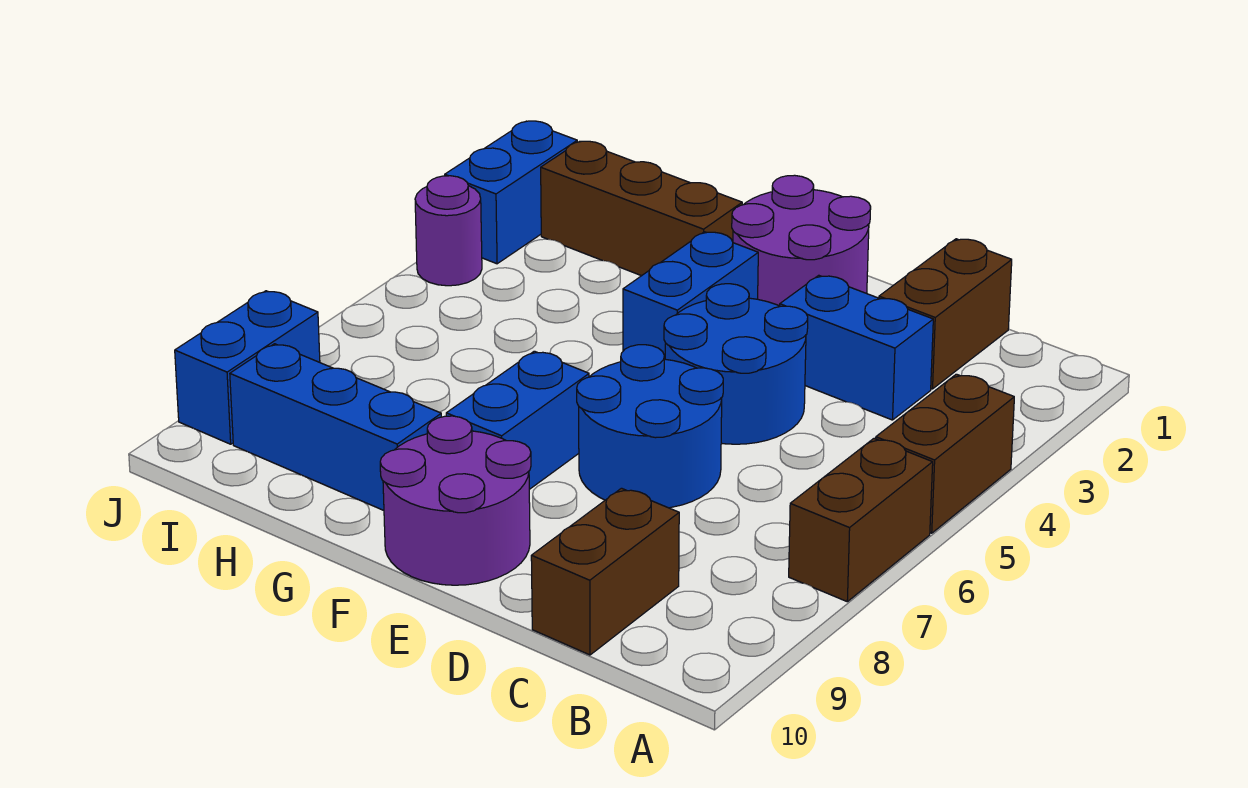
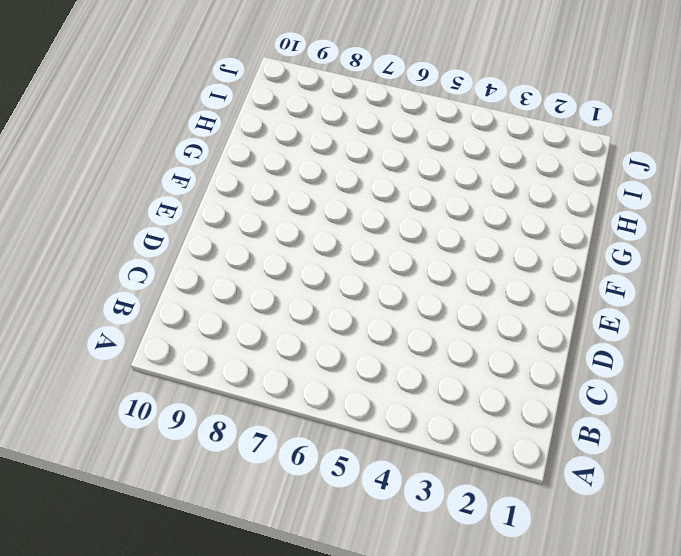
none -> brown 1x2 brick [876,374,1014,533]
none -> brown 1x2 brick [789,439,933,602]
none -> brown 1x2 brick [879,239,1012,389]

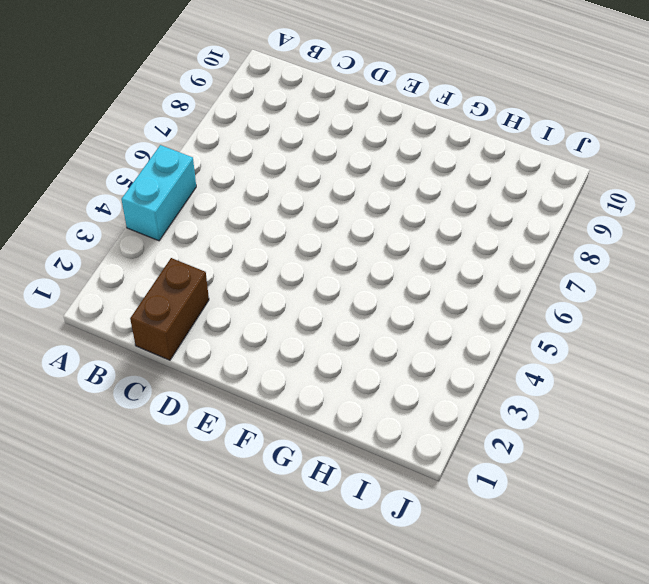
cyan 1x2 brick [121,145,196,241] -> brown 1x2 brick [876,374,1014,533]
none -> brown 1x2 brick [789,439,933,602]
none -> blue 1x2 brick [780,275,933,420]
none -> brown 1x2 brick [531,488,679,655]

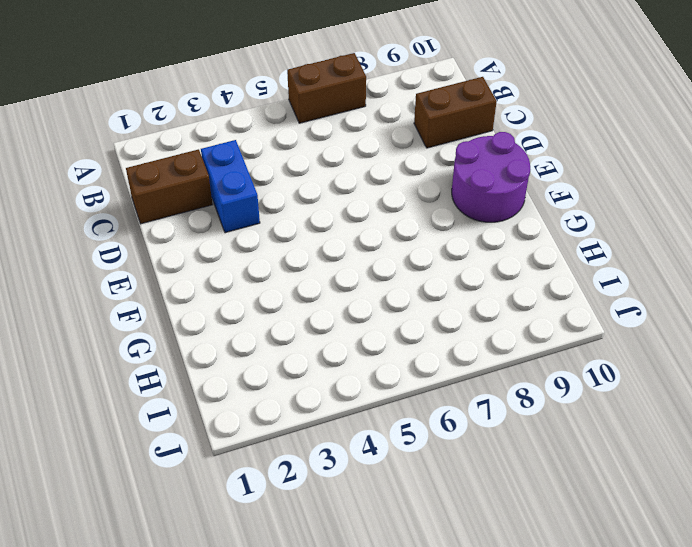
none -> brown 1x2 brick [876,374,1014,533]
none -> blue 2x2 round brick [664,284,808,444]
none -> blue 2x2 round brick [577,345,723,508]

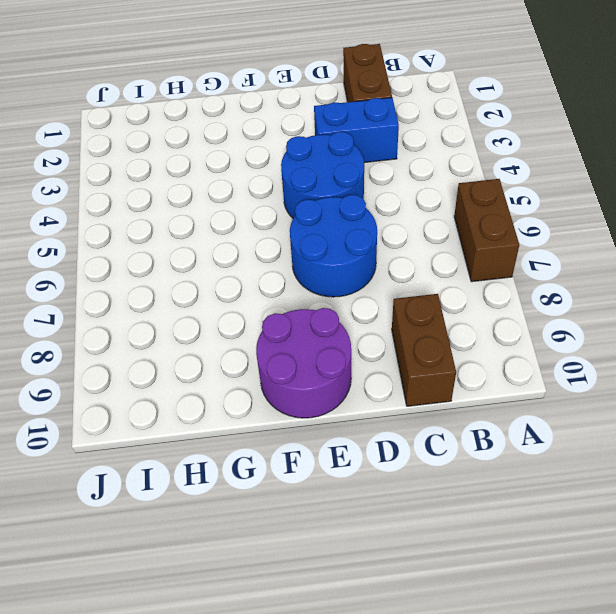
none -> brown 1x2 brick [876,374,1014,533]
none -> purple 2x2 round brick [732,175,871,306]
none -> blue 1x2 brick [623,232,758,359]

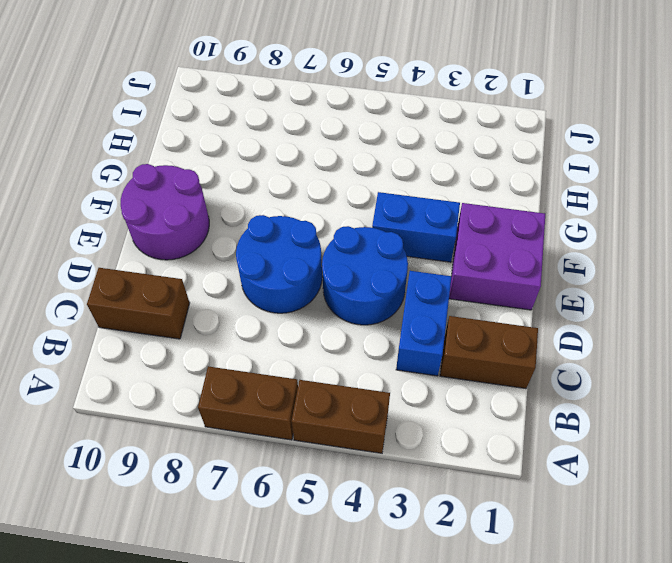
purple 2x2 brick [449,203,545,310] -> purple 2x2 round brick [732,175,871,306]
none -> blue 1x2 brick [446,351,589,489]
none -> brown 1x3 brick [541,141,742,276]
none -> blue 1x3 brick [230,344,441,510]

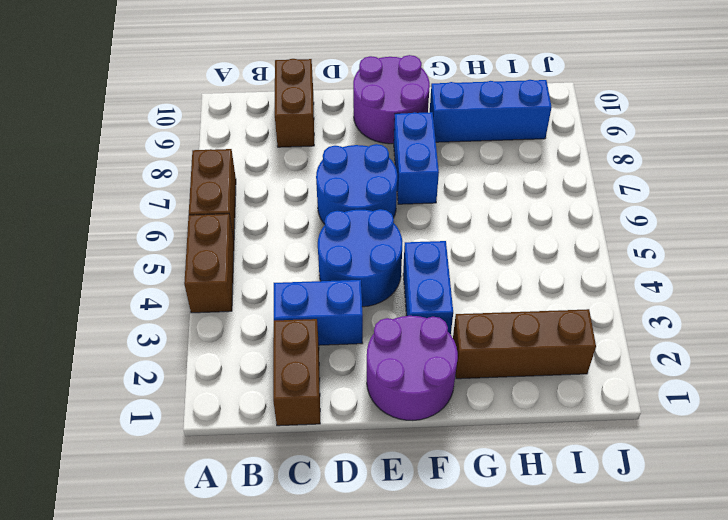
none -> blue 1x2 brick [445,121,577,264]
none -> purple 1x1 round brick [415,176,482,286]
none -> blue 1x2 brick [175,291,320,444]

